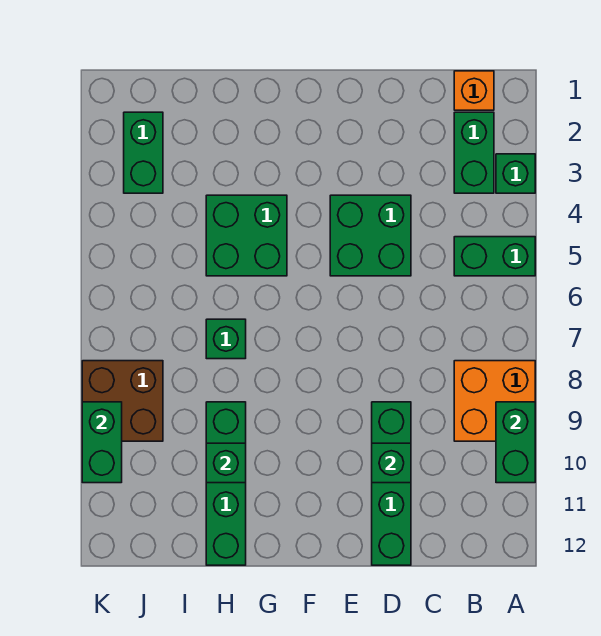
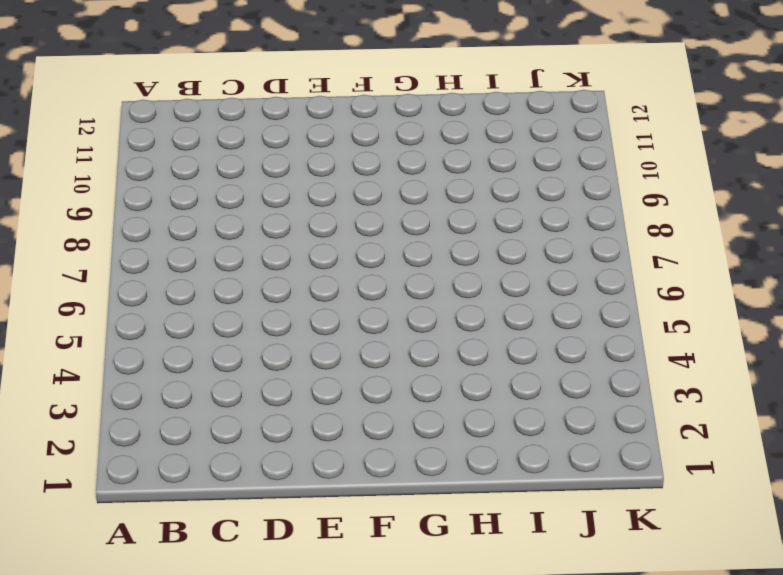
none -> green 1x1 brick [496,154,535,193]
none -> green 1x2 brick [454,237,535,276]
none -> orange 2x2 brick [454,361,535,441]

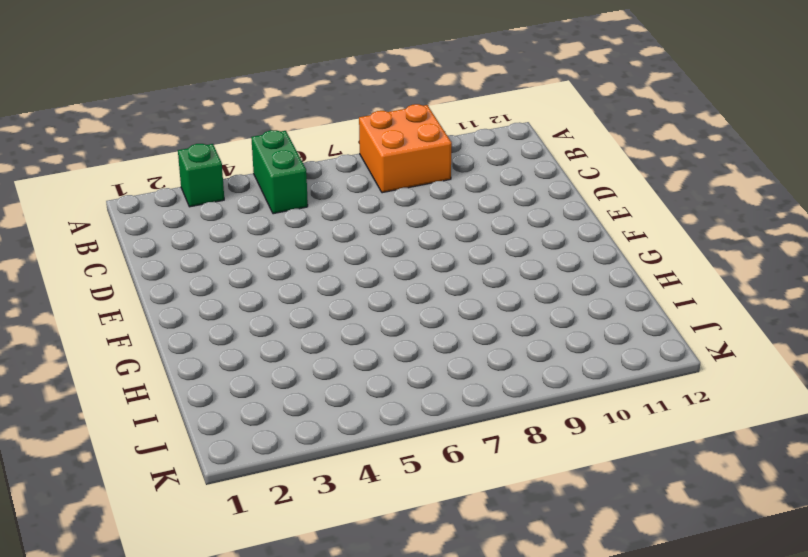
none -> orange 1x1 brick [454,71,494,110]
none -> green 1x2 brick [454,112,494,193]
none -> green 2x2 brick [330,195,411,276]

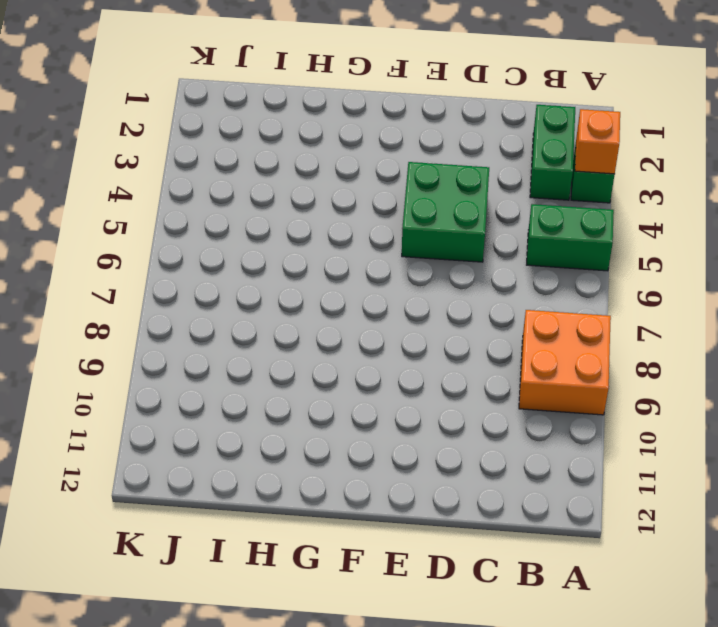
orange 1x1 brick [575,109,620,174] -> orange 1x1 brick moved to [454,71,494,110]
none -> green 1x4 brick [372,402,411,565]
none -> green 2x2 brick [206,195,287,276]
none -> green 1x1 brick [206,319,246,359]

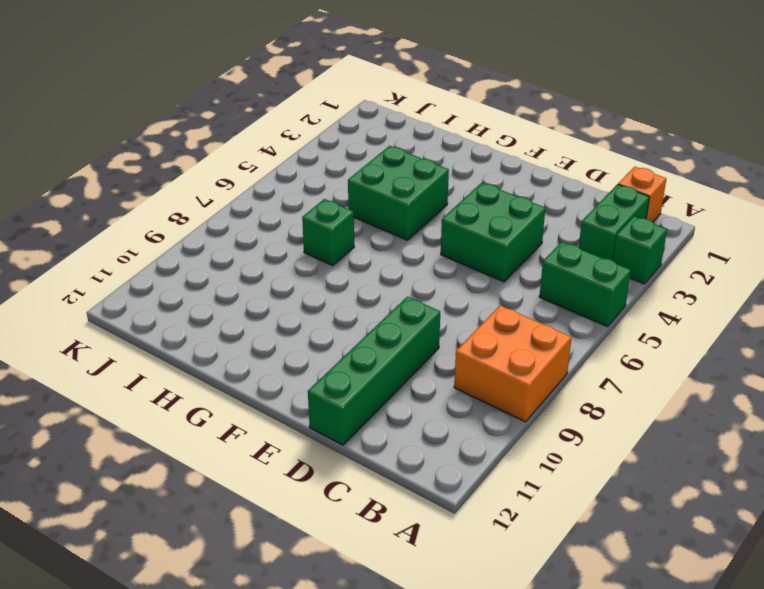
none -> green 1x4 brick [206,402,246,565]
none -> green 1x2 brick [124,112,163,193]
none -> brown 2x2 brick [82,361,163,441]

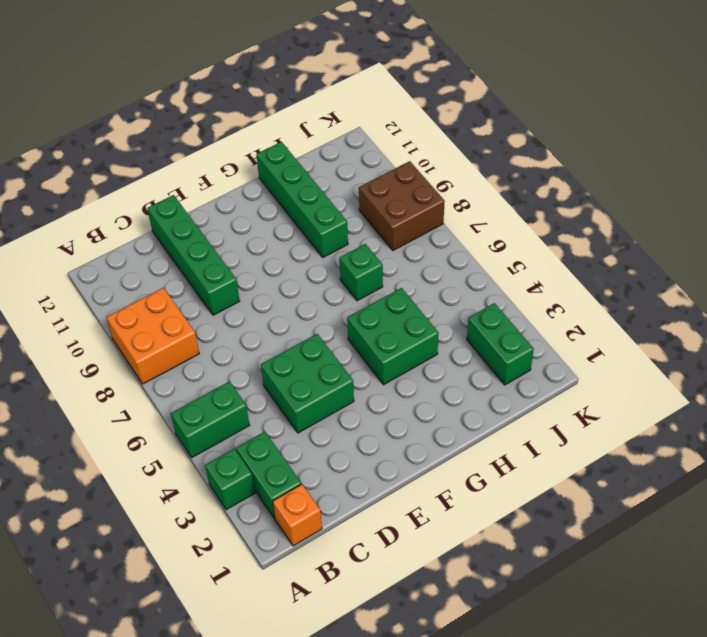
none -> green 1x2 brick [496,402,535,483]
none -> green 1x1 brick [372,443,411,483]
none -> green 1x1 brick [206,443,246,483]

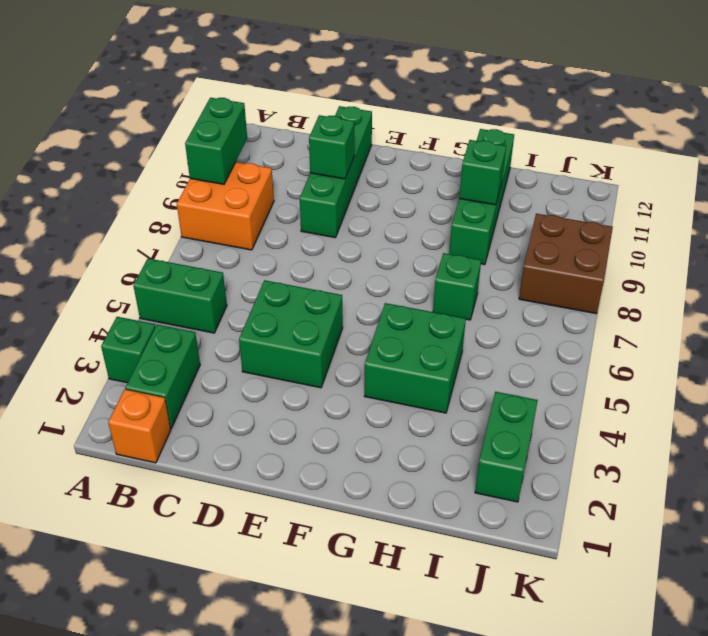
none -> green 1x2 brick [82,402,122,483]

